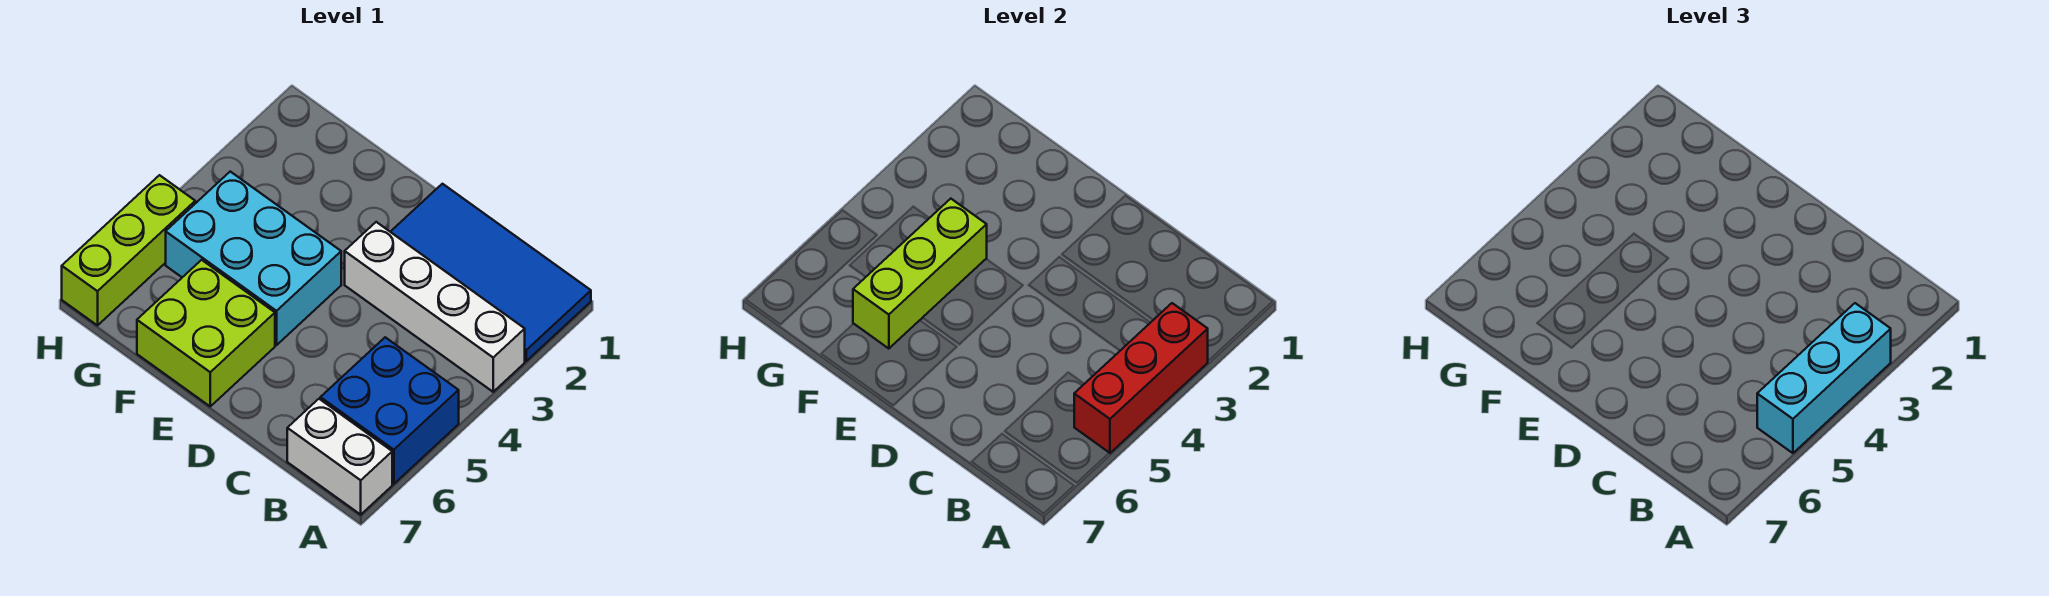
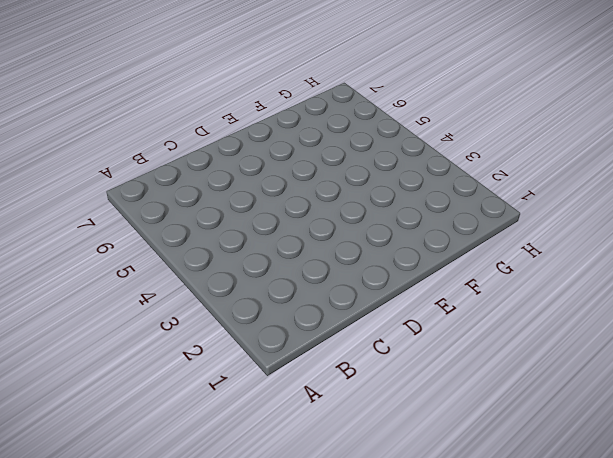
none -> blue 2x4 tile [391,184,591,361]
none -> white 1x4 brick [345,222,525,392]

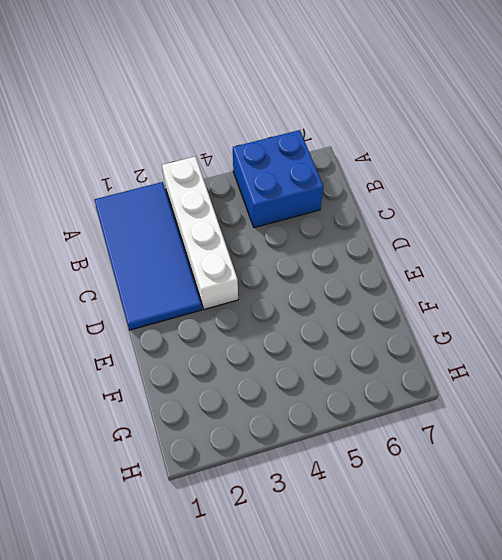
none -> white 1x2 brick [287,399,392,515]
none -> cyan 2x3 brick [166,172,341,345]

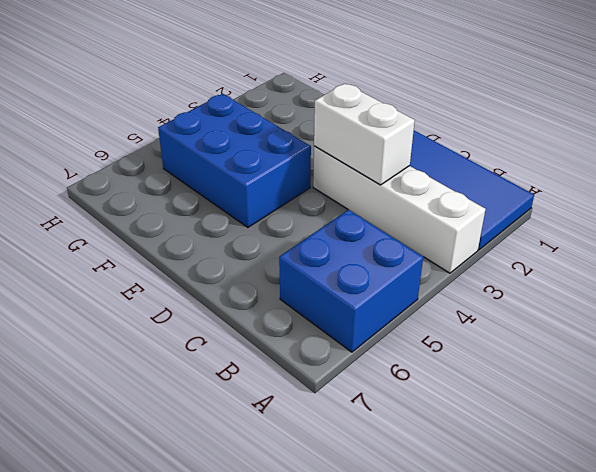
white 1x2 brick [314,83,415,185] -> white 1x2 brick moved to [287,399,392,515]
blue 2x3 brick [158,94,311,227] -> cyan 2x3 brick [166,172,341,345]
none -> lime 2x2 brick [137,260,275,406]
none -> lime 1x3 brick [62,175,195,325]

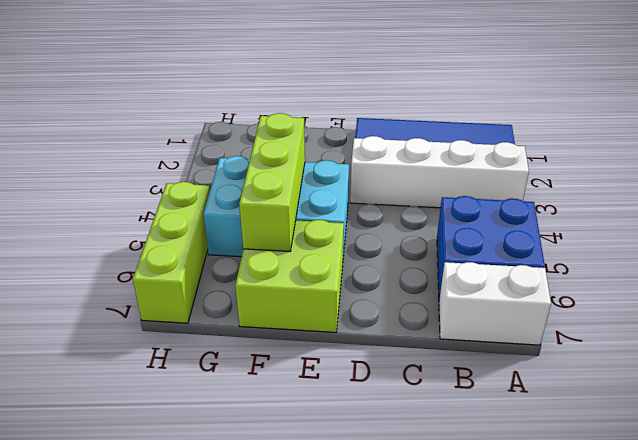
none -> red 1x3 brick [1074,303,1208,453]
none -> cyan 1x3 brick [1757,303,1891,453]

